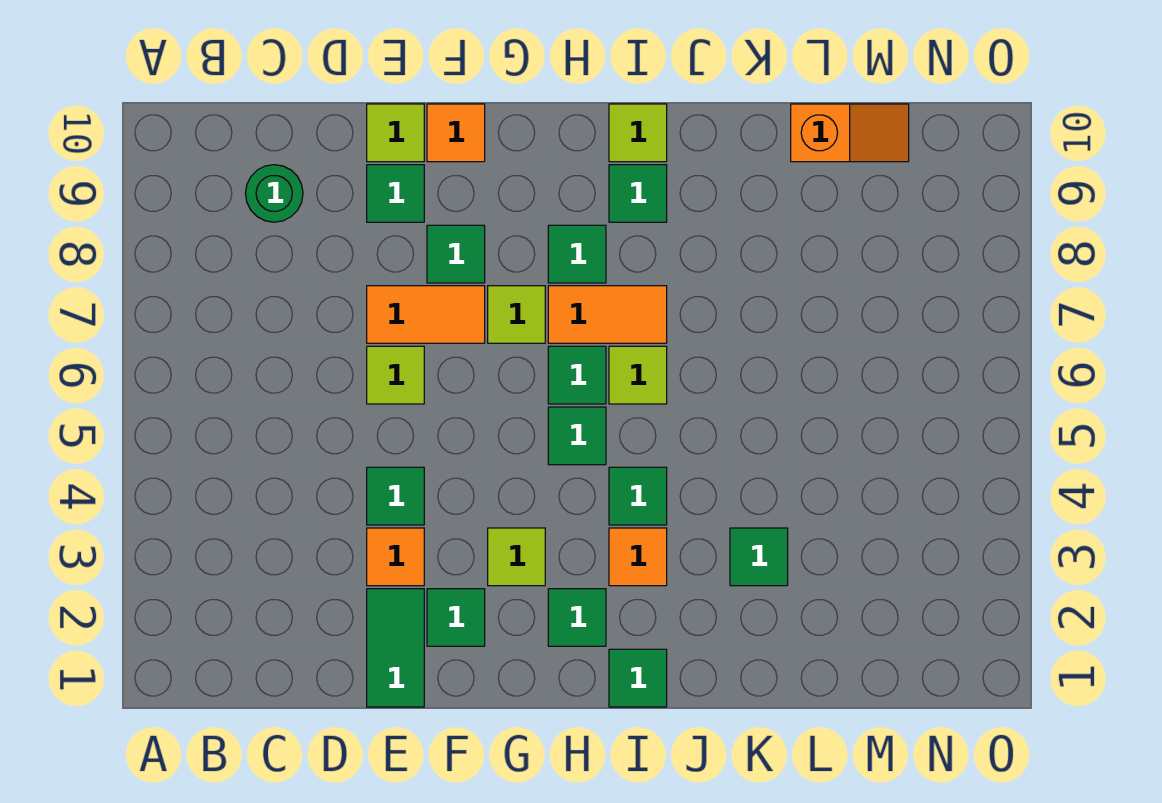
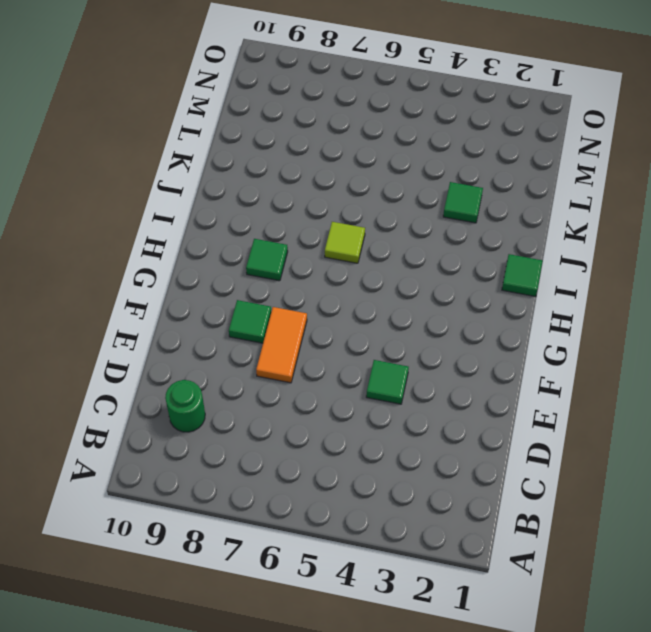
none -> green 1x2 tile [367,589,424,707]
none -> orange 1x1 tile [367,528,424,586]
none -> lime 1x1 tile [367,346,424,404]

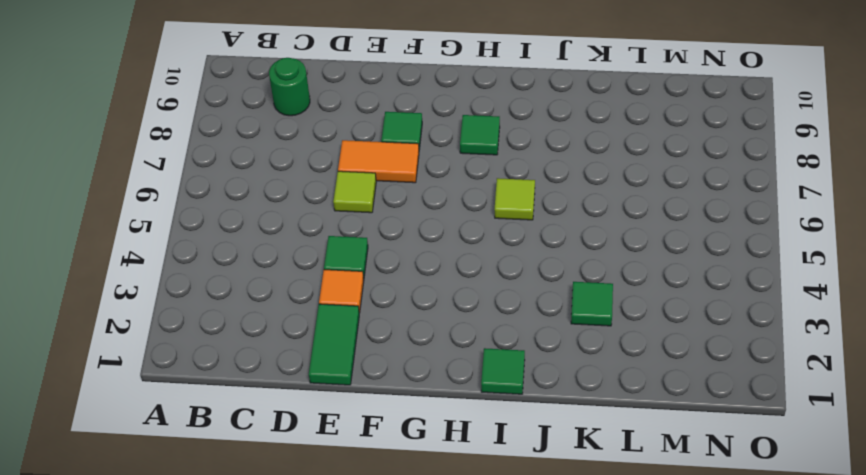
none -> green 1x1 tile [367,165,424,222]
none -> lime 1x1 tile [367,104,424,162]
none -> green 1x1 tile [427,589,485,646]

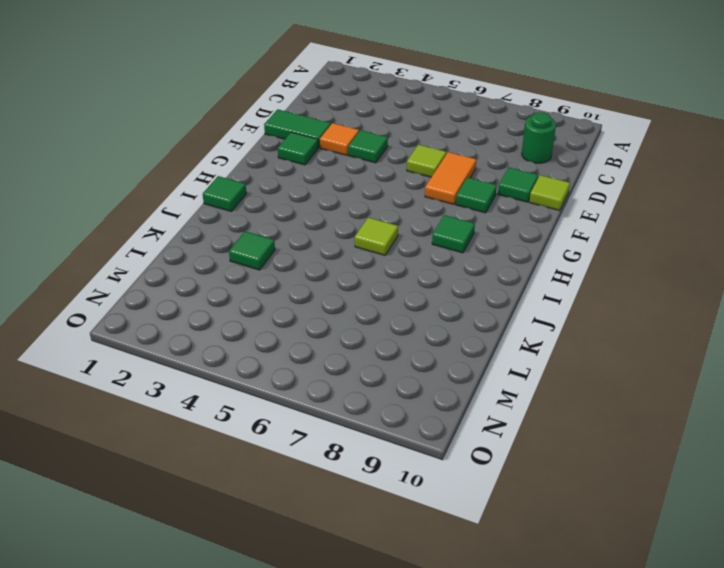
none -> orange 1x1 tile [427,104,485,162]
none -> lime 1x1 tile [488,528,545,586]
none -> lime 1x1 tile [488,286,545,343]

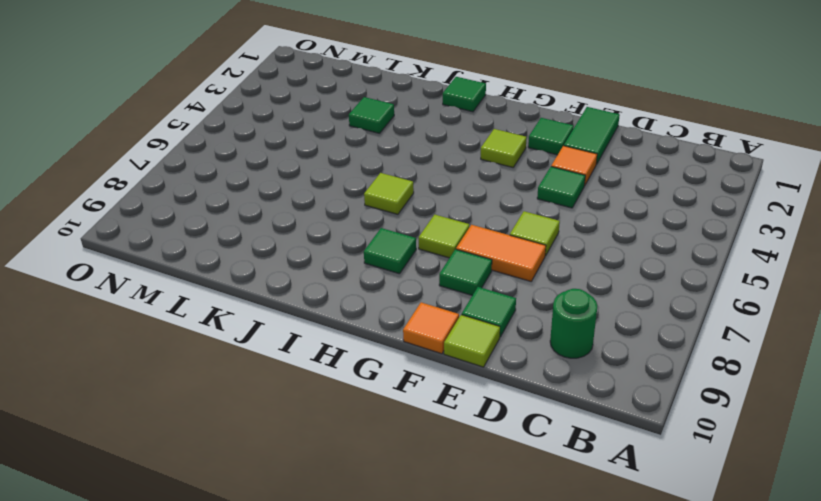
none -> green 1x1 tile [548,589,606,646]
none -> green 1x1 tile [548,407,606,465]
none -> green 1x1 tile [548,346,606,404]

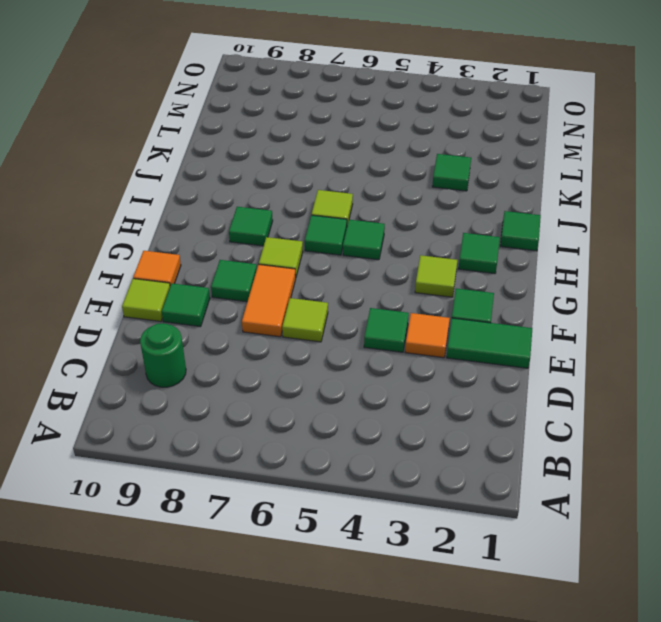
none -> orange 1x2 tile [548,286,667,343]
none -> orange 1x1 tile [609,528,667,586]
none -> green 1x1 tile [609,467,667,525]

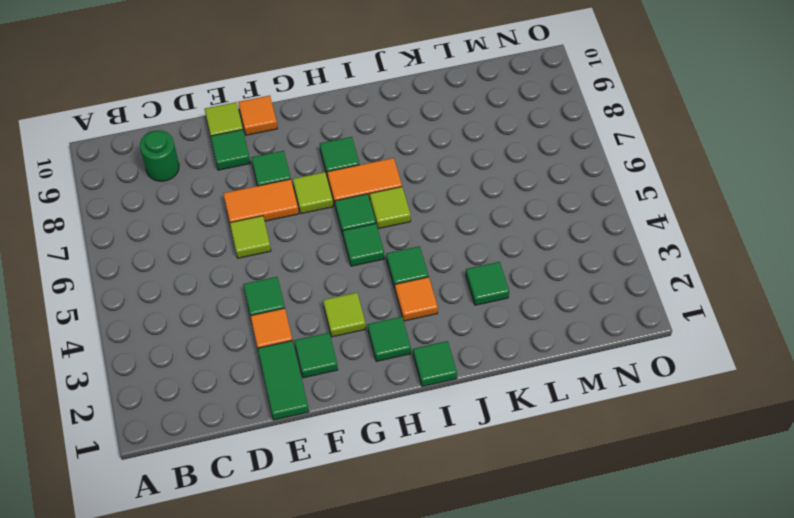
none -> green 1x1 tile [609,165,667,222]
none -> lime 1x1 tile [609,104,667,162]
none -> orange 1x2 slope [791,104,909,162]

